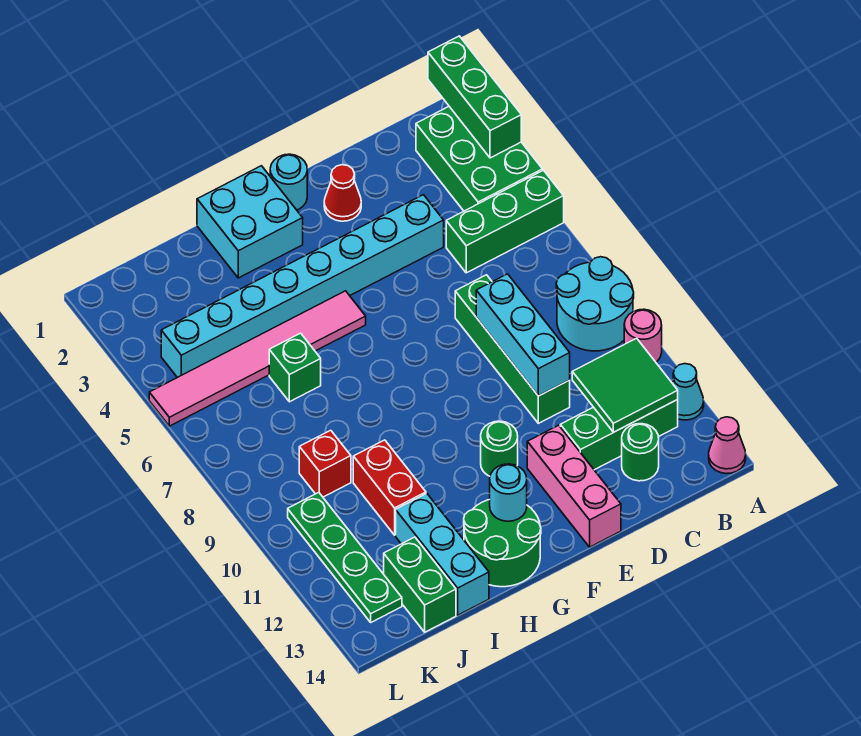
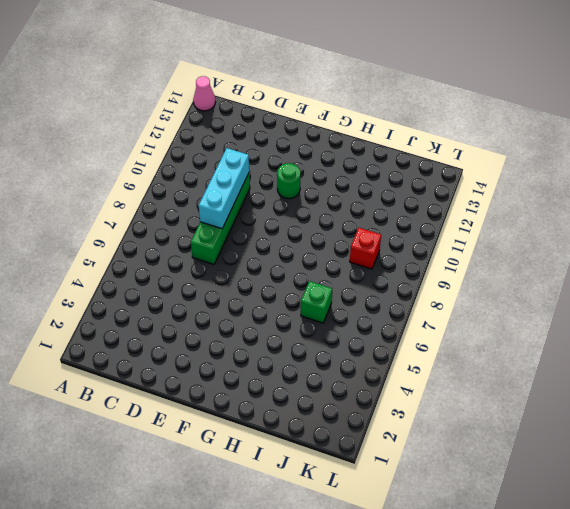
none -> green 2x3 brick [416,107,543,211]
none -> green 1x3 brick [446,170,564,273]
none -> cyan 2x2 round brick [556,257,634,351]

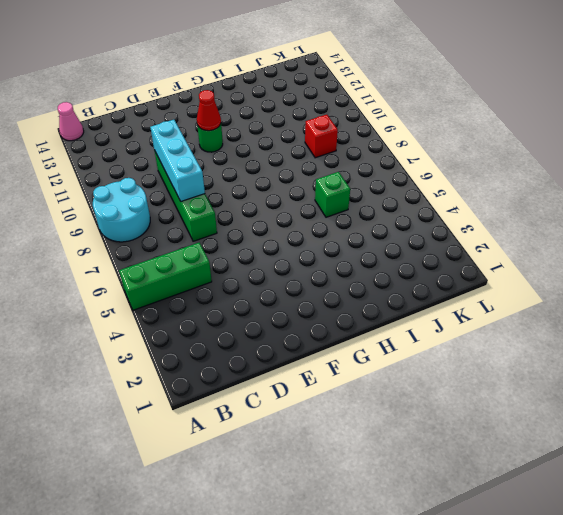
red 1x1 cone [197,90,221,131] -> red 1x1 cone moved to [324,165,361,221]
none -> green 2x3 brick [416,107,543,211]
none -> pink 1x1 round brick [624,309,662,362]
none -> cyan 1x1 cone [672,364,704,420]

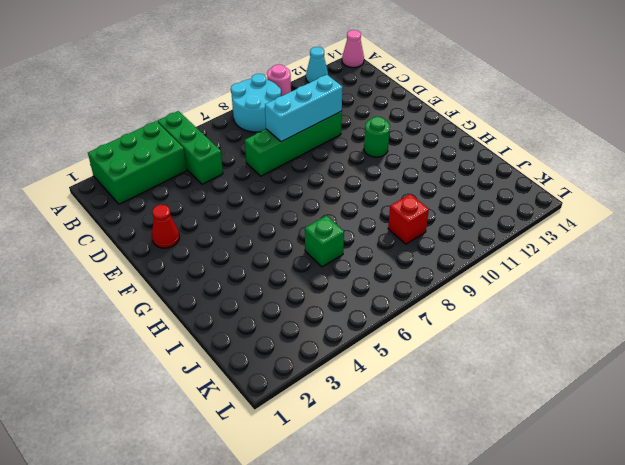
none -> green 1x3 brick [560,400,678,470]
none -> green 1x1 round brick [622,424,659,481]
none -> cyan 1x8 brick [161,195,444,378]

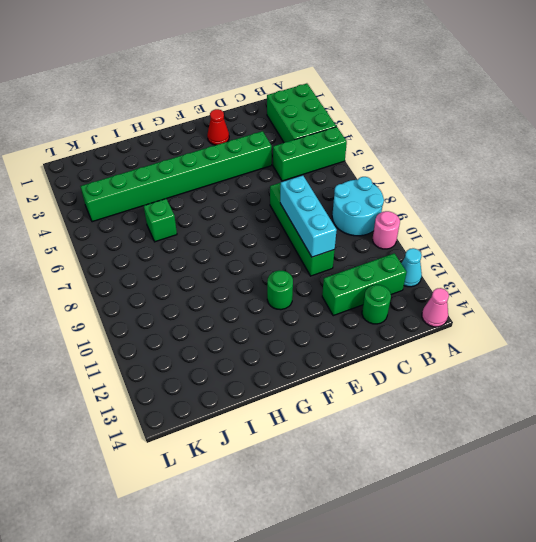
green 1x8 brick [80,131,272,222] -> cyan 1x8 brick [161,195,444,378]
none -> pink 1x3 brick [527,425,621,547]
none -> cyan 1x1 round brick [270,154,307,210]
none -> cyan 2x2 brick [197,166,303,278]

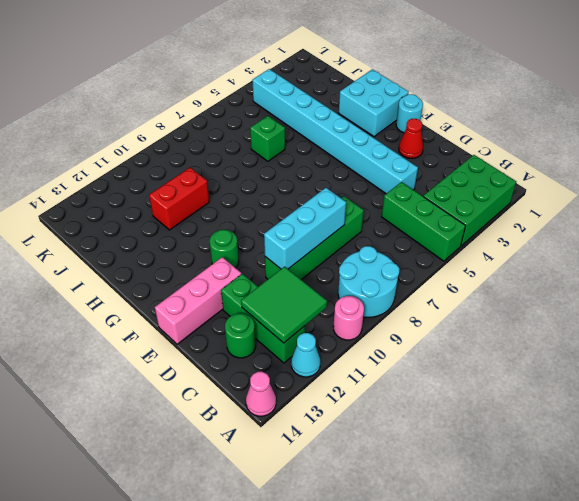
none -> pink 1x6 tile [149,291,366,426]
none -> green 2x2 round brick [464,500,541,587]
none -> cyan 1x3 brick [396,493,489,615]

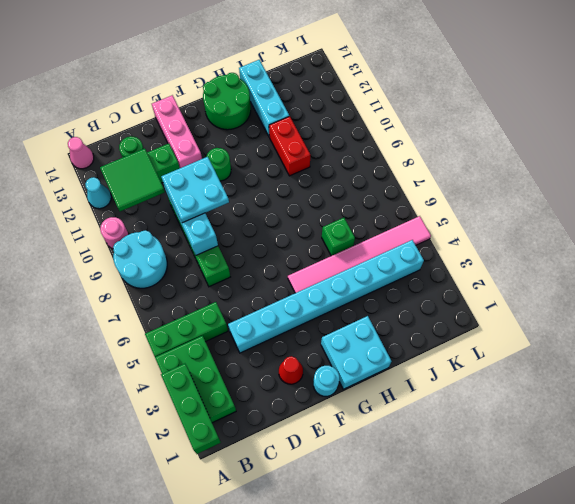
cyan 2x2 plate [161,157,229,223] -> none
none -> red 1x1 brick [299,430,351,497]
none -> green 1x2 brick [384,537,456,632]
none -> green 1x4 plate [288,492,402,622]

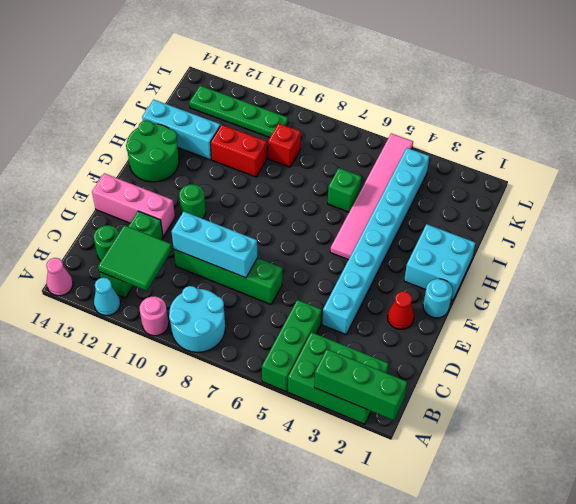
none -> green 1x2 brick [384,537,456,632]
none -> cyan 1x1 round brick [490,464,527,521]

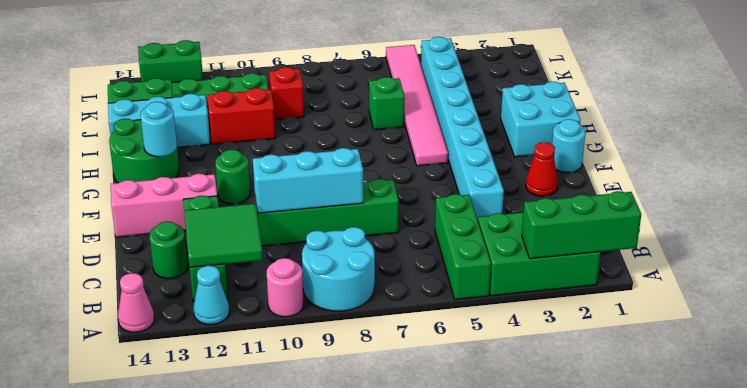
green 1x2 brick [138,40,203,82] -> none

